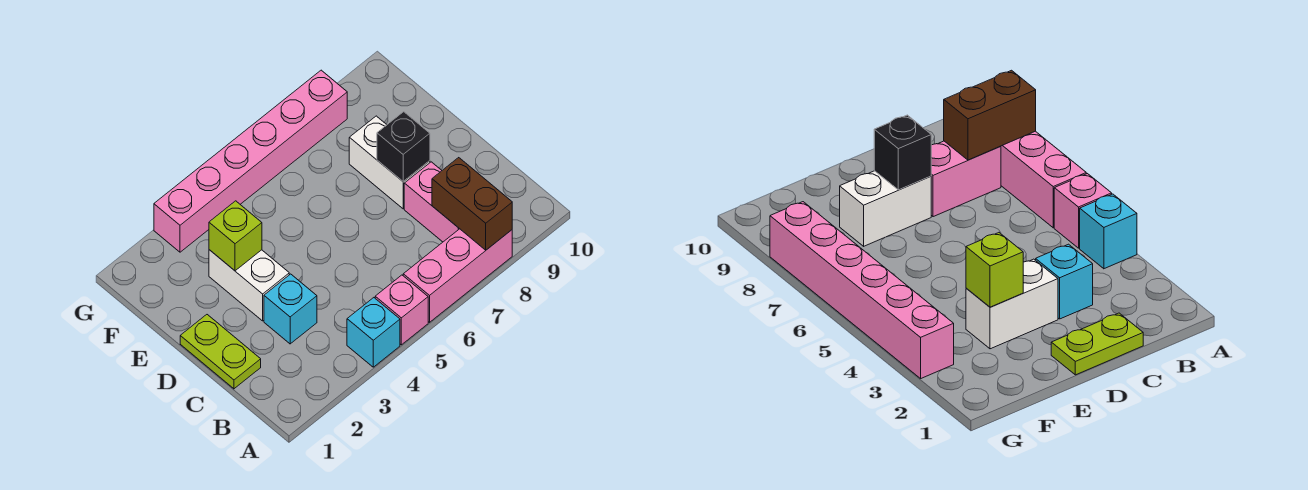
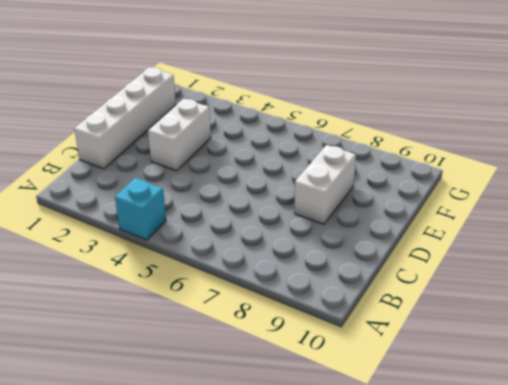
white 1x4 brick [74,67,176,169] -> lime 1x2 plate [180,315,261,389]
none -> pink 1x1 brick [375,275,428,345]
none -> pink 1x3 brick [403,229,512,322]
none -> pink 1x2 brick [404,162,459,242]

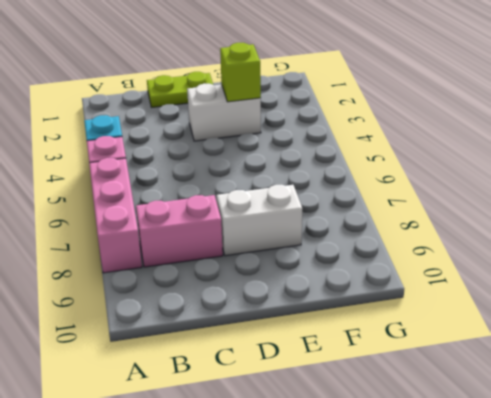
none -> cyan 1x1 brick [264,274,317,344]
none -> pink 1x6 brick [154,70,347,252]
none -> brown 1x2 brick [432,158,512,250]

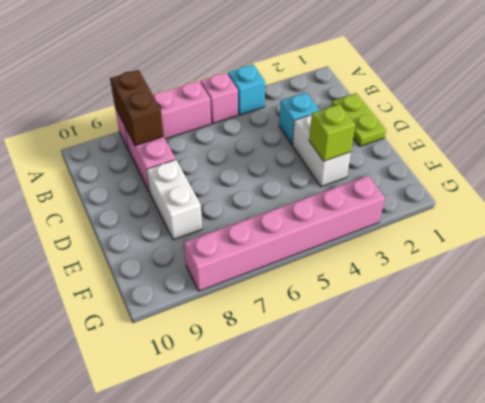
none -> black 1x1 brick [377,112,430,181]

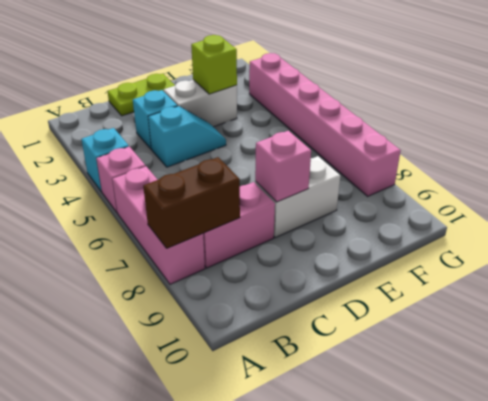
cyan 1x2 slope [148,106,226,167] -> none
pink 1x1 brick [255,130,311,202] -> black 1x1 brick [377,112,430,181]

